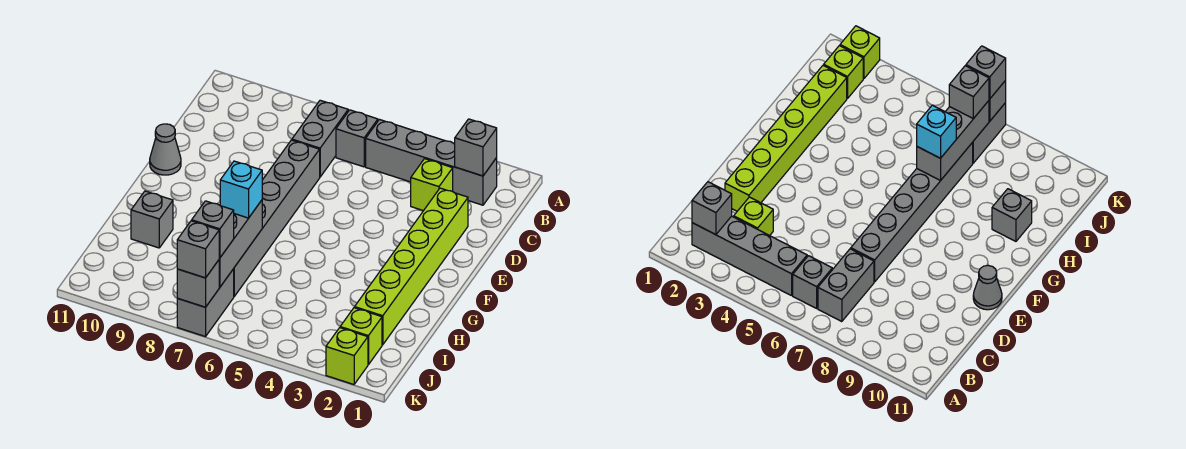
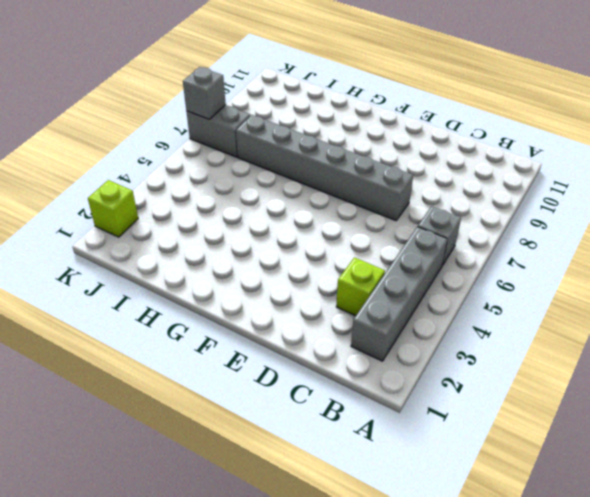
none -> grey 1x2 brick [292,100,348,177]
none -> lime 1x6 brick [355,188,468,345]
none -> grey 1x1 cone [150,124,181,175]

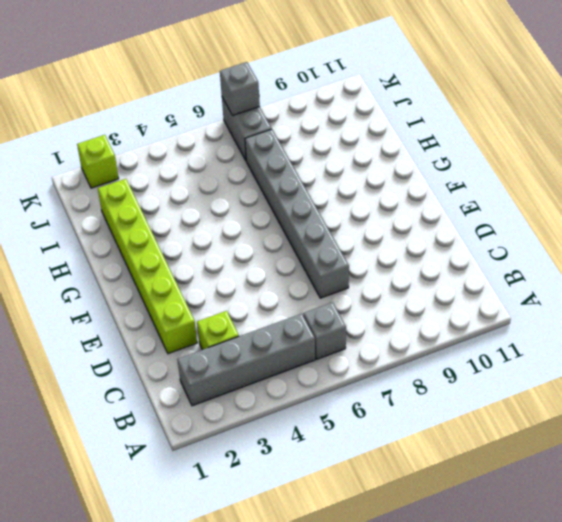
none -> grey 1x2 brick [292,100,348,177]
none -> grey 1x1 cone [150,124,181,175]
none -> grey 1x1 brick [131,191,173,248]

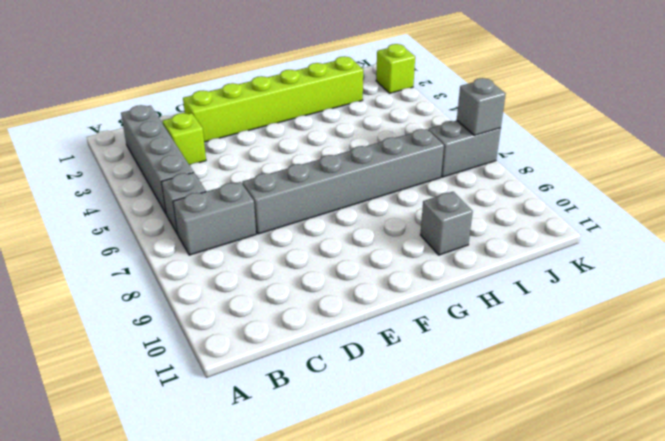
none -> grey 1x1 cone [150,124,181,175]
none -> lime 1x1 brick [340,308,382,365]
none -> grey 1x1 brick [455,119,497,176]

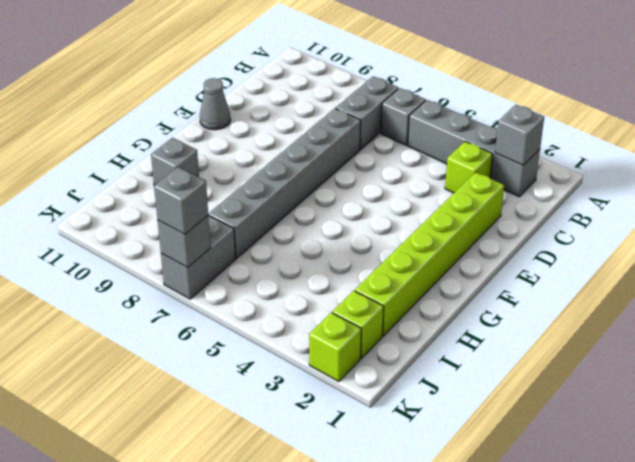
none -> grey 1x3 brick [219,200,262,287]
none -> cyan 1x1 brick [220,161,262,218]
none -> grey 1x1 brick [192,201,234,258]

